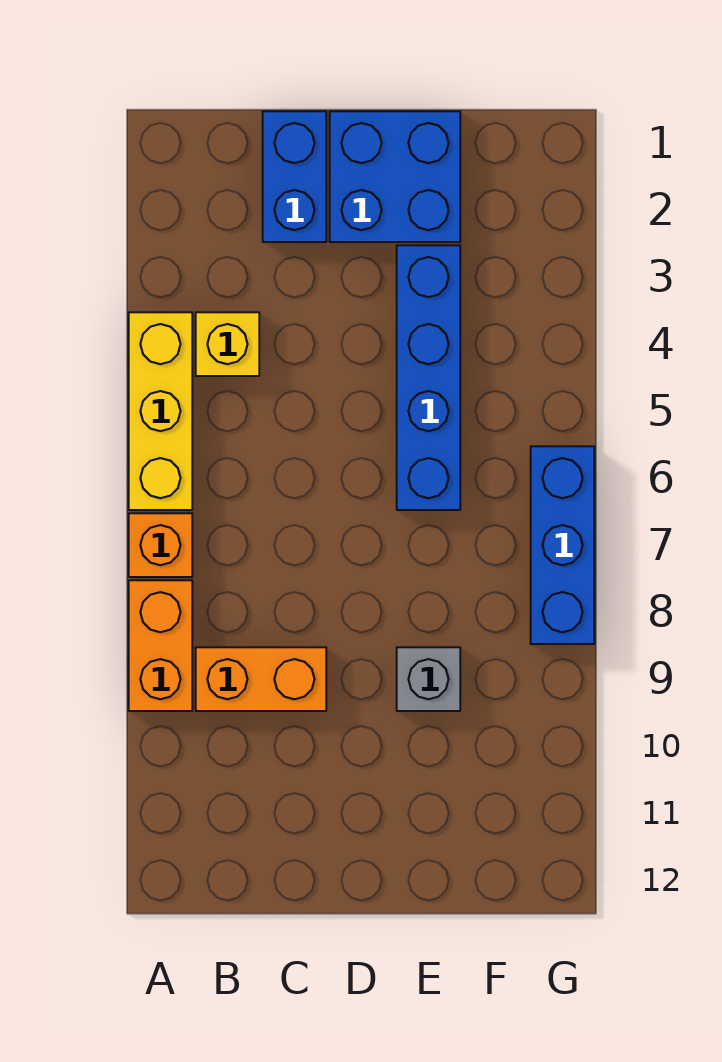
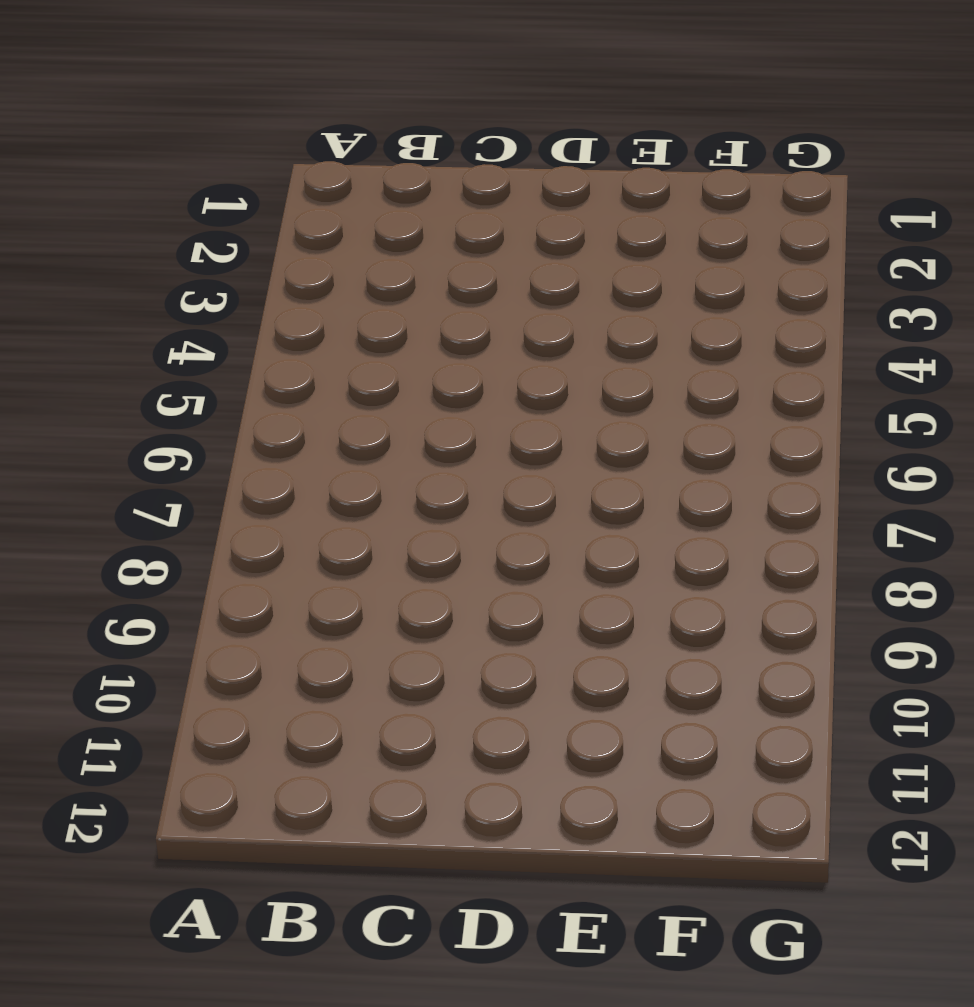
none -> yellow 1x3 brick [129,312,192,510]
none -> orange 1x1 brick [129,513,192,577]

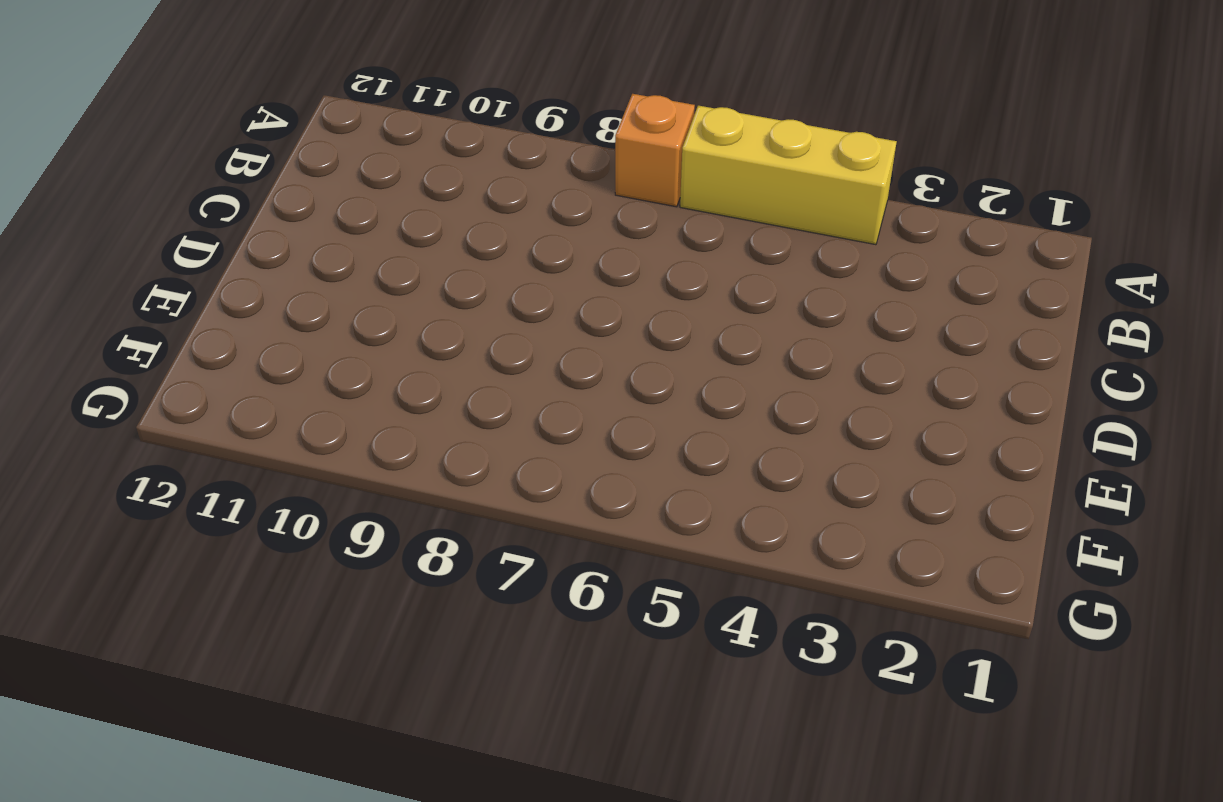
none -> orange 1x2 brick [129,580,192,711]
none -> yellow 1x1 brick [196,312,259,376]

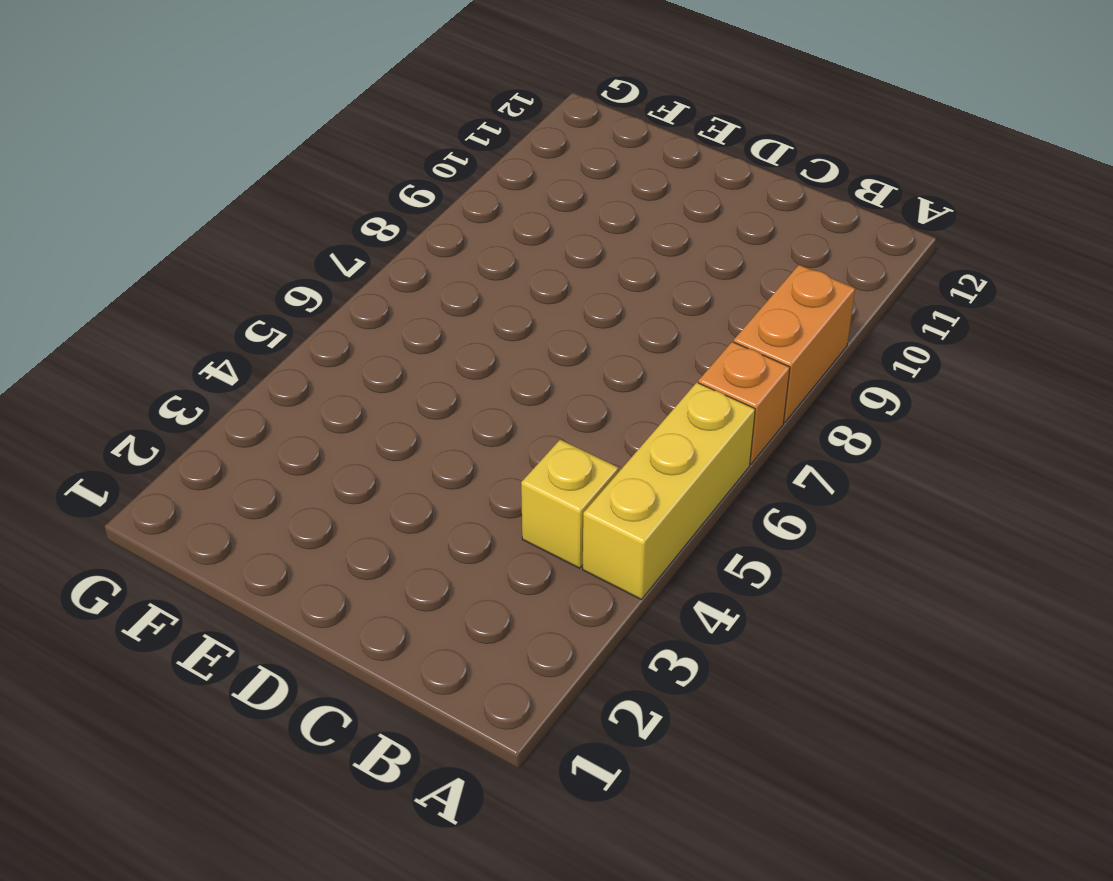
none -> orange 1x2 brick [196,647,326,711]
none -> blue 1x2 brick [263,111,326,242]

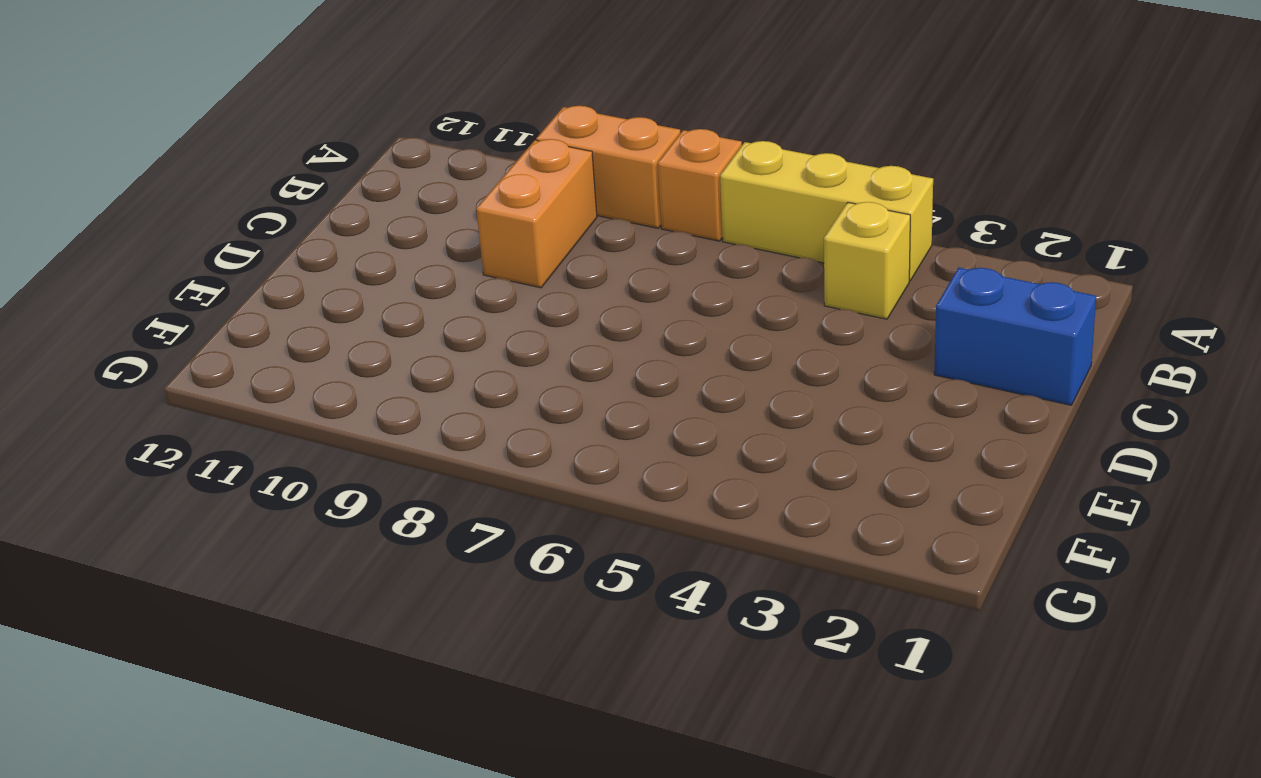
none -> blue 2x2 brick [330,111,460,242]
none -> blue 1x4 brick [397,245,460,510]

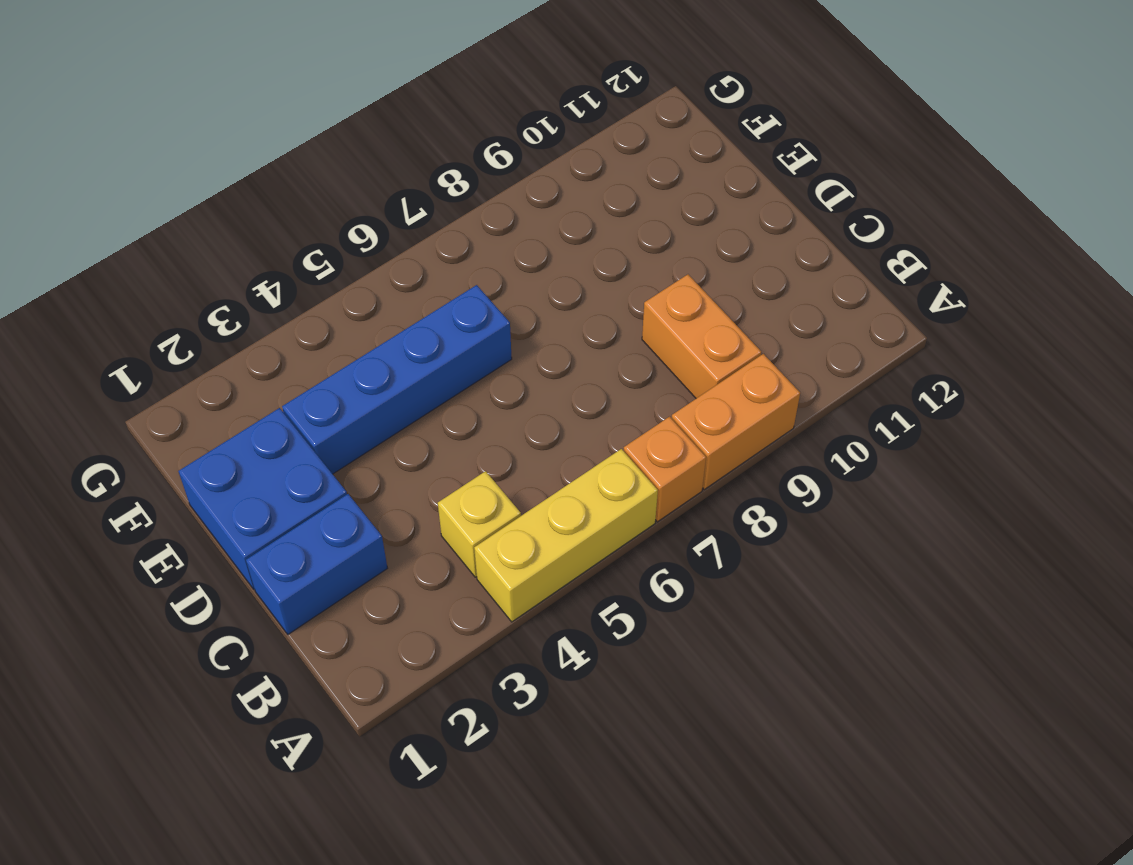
none -> grey 1x1 brick [397,647,460,711]
none -> blue 1x3 brick [531,446,594,644]

